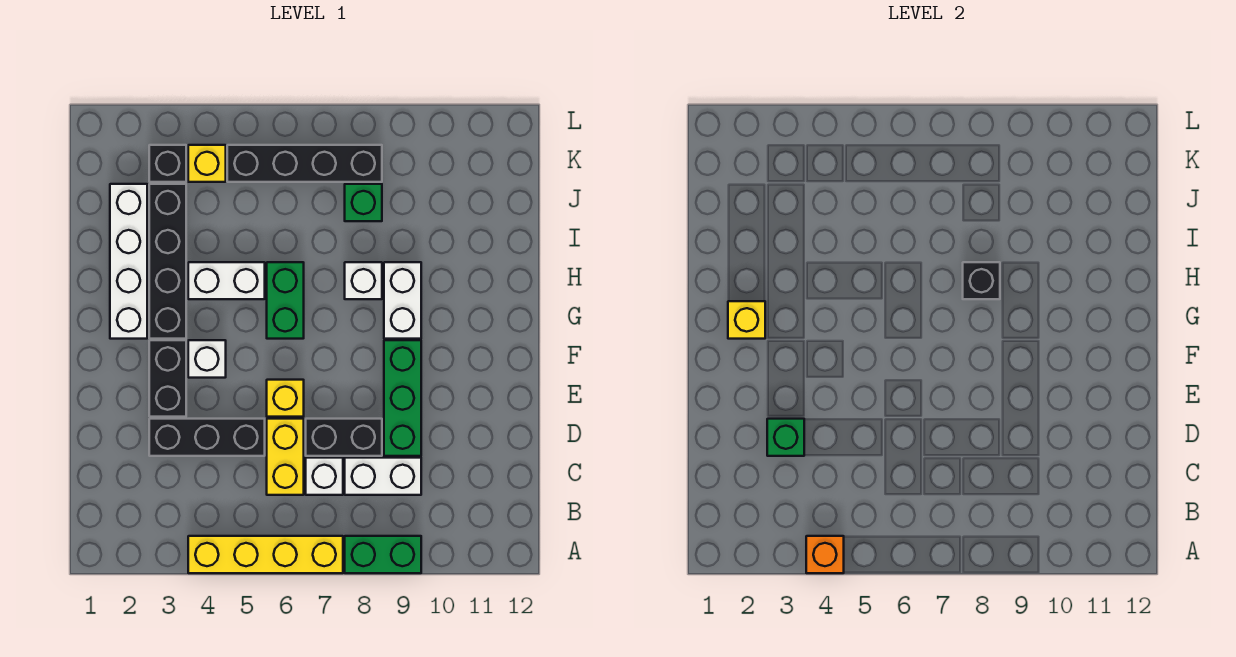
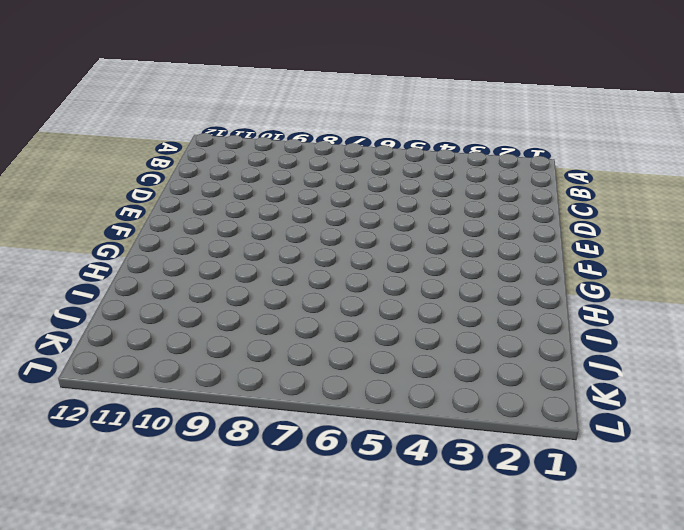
none -> yellow 1x4 brick [188,536,343,573]
none -> green 1x2 brick [345,536,421,573]
none -> yellow 1x2 brick [267,419,304,495]

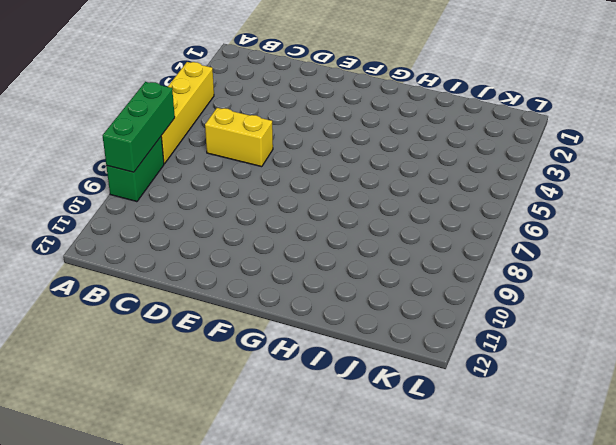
green 1x3 brick [102,82,175,172] -> green 1x3 brick turned to [384,340,421,456]
none -> white 1x1 brick [306,458,343,495]
none -> white 1x2 brick [345,458,421,495]
none -> black 1x3 brick [149,419,265,456]

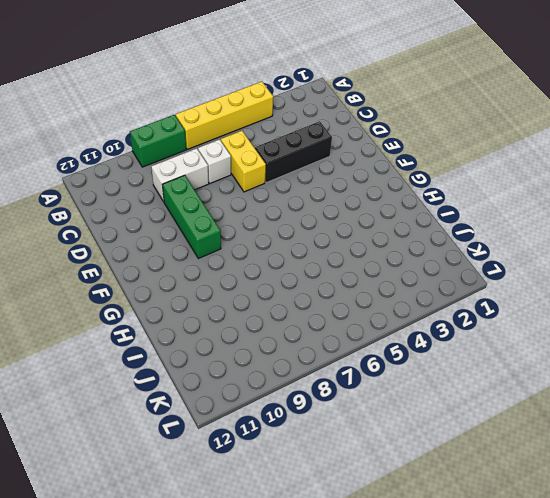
none -> black 1x2 brick [306,419,382,456]
none -> black 1x2 brick [149,340,186,417]
none -> yellow 1x1 brick [267,380,304,417]

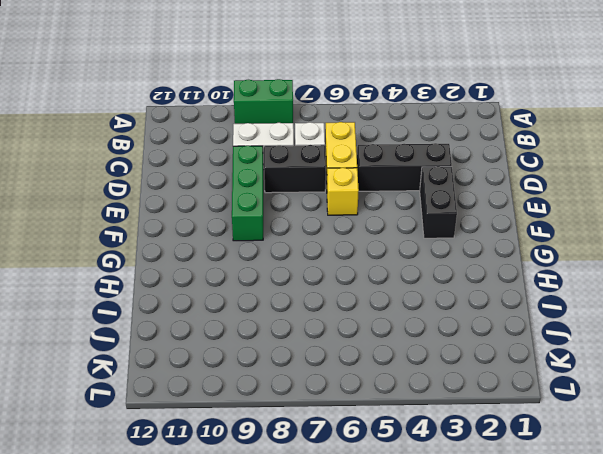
none -> yellow 1x4 brick [188,536,343,573]
none -> white 1x1 brick [188,340,226,378]
none -> white 1x4 brick [110,184,147,339]

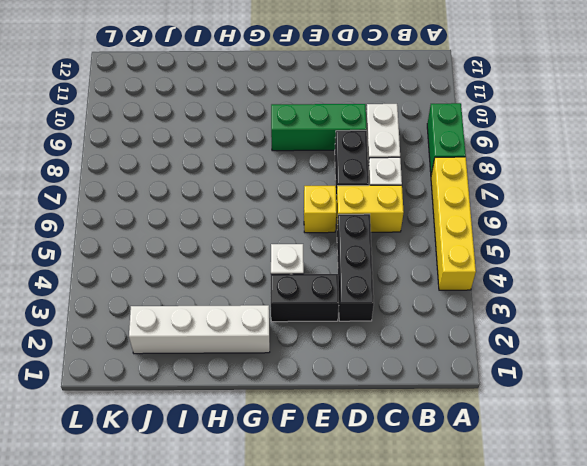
none -> black 1x4 brick [149,184,186,339]
none -> green 1x2 brick [267,262,304,339]
none -> white 1x2 brick [384,262,421,339]

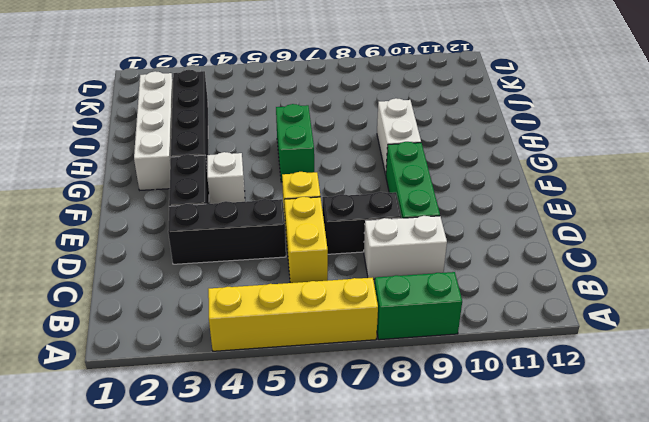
none -> white 1x1 brick [306,458,343,495]
none -> white 1x2 brick [188,262,265,299]
none -> white 1x1 brick [345,262,382,299]

